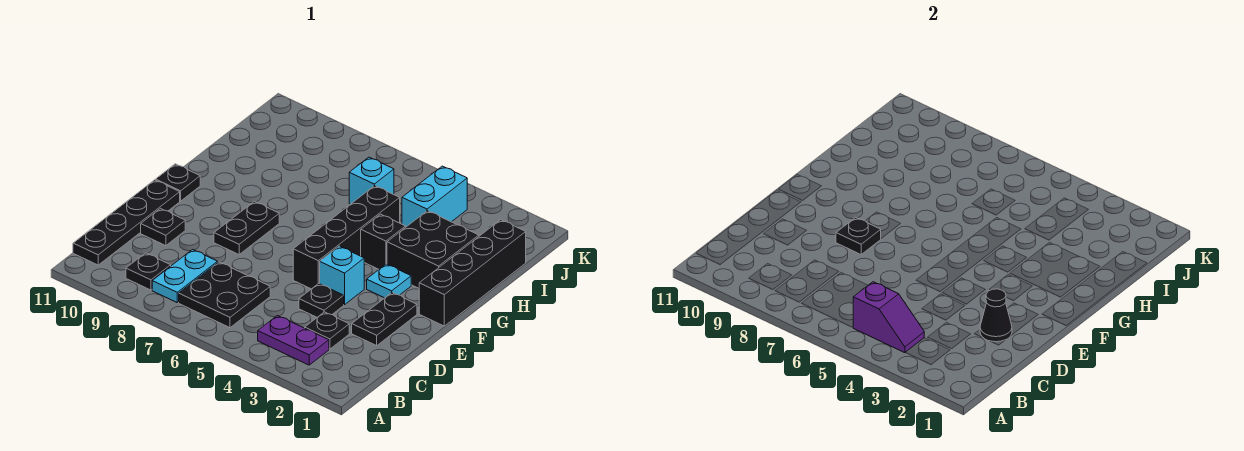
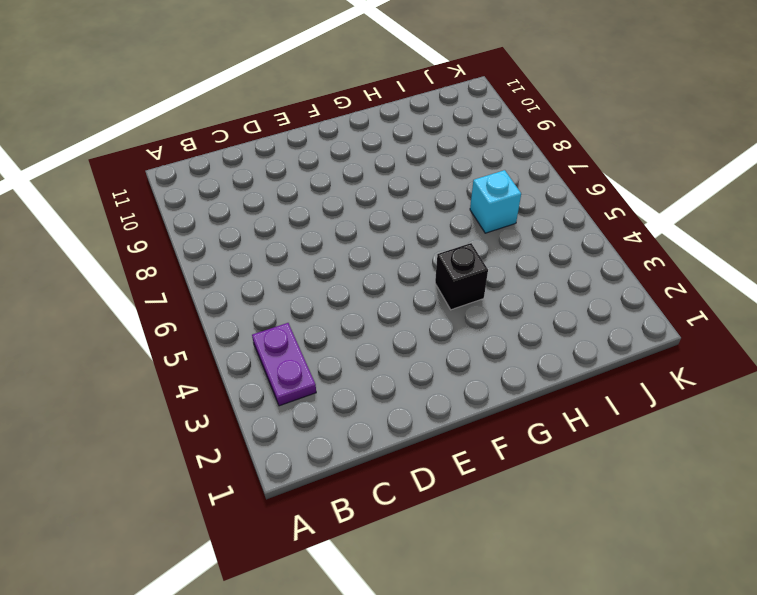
none -> black 2x2 plate [179,262,270,328]
none -> cyan 1x2 plate [152,250,218,302]
none -> black 1x1 plate [126,253,171,290]

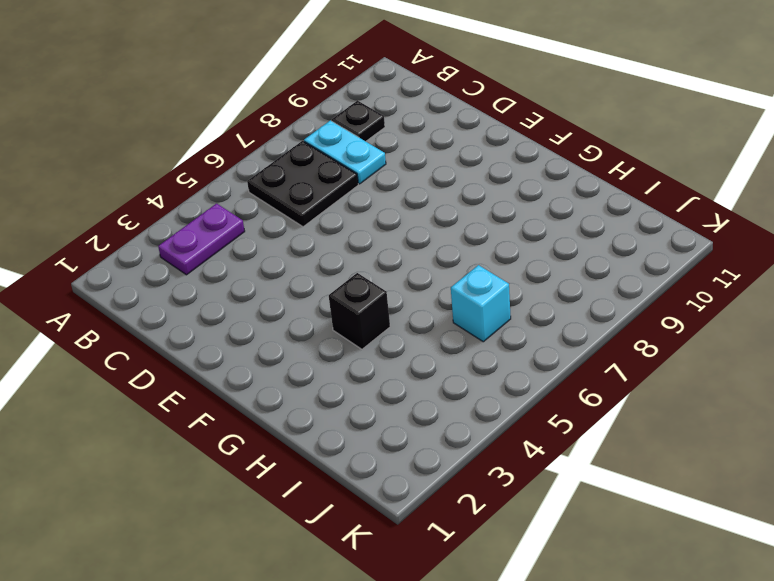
none -> black 1x4 plate [73,180,180,265]
none -> black 1x1 plate [305,312,349,349]
none -> black 1x2 plate [352,293,417,346]

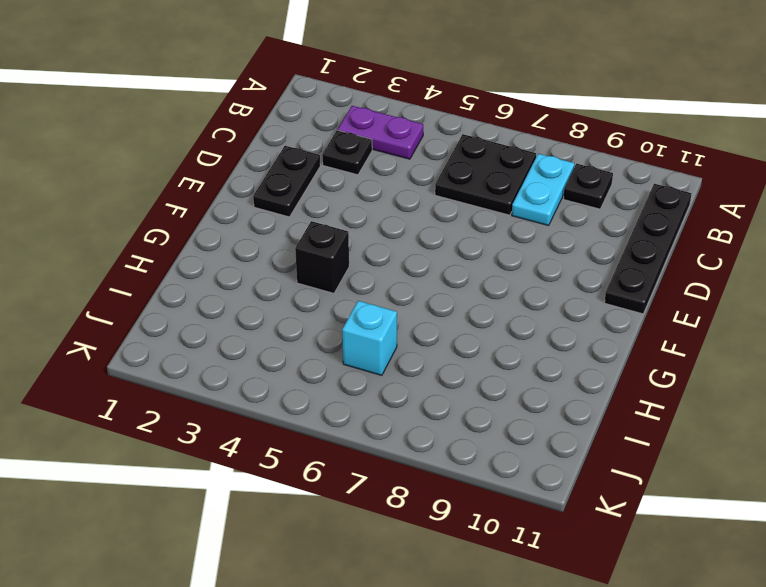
none -> black 1x1 plate [299,283,344,317]
none -> black 1x1 plate [141,208,185,246]
none -> cyan 1x1 brick [320,246,364,305]

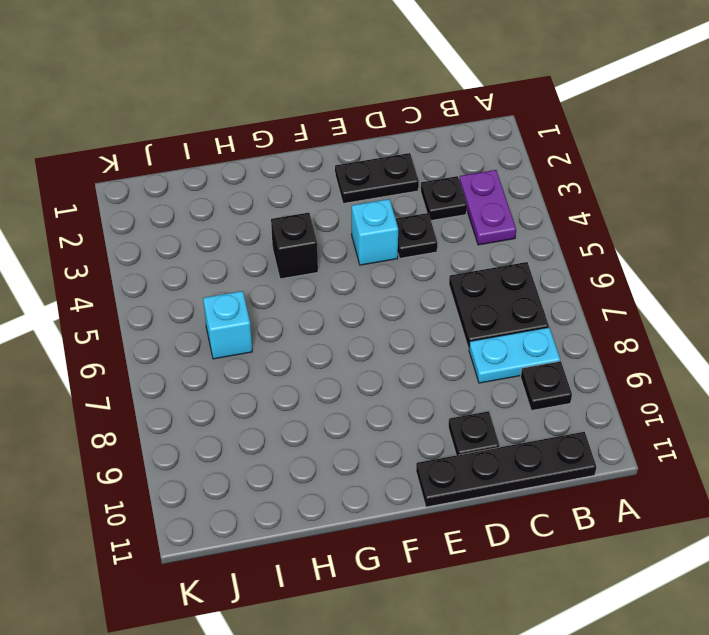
none -> black 1x4 brick [293,186,400,289]
none -> black 1x2 plate [214,201,279,254]
none -> black 1x4 brick [419,220,526,326]

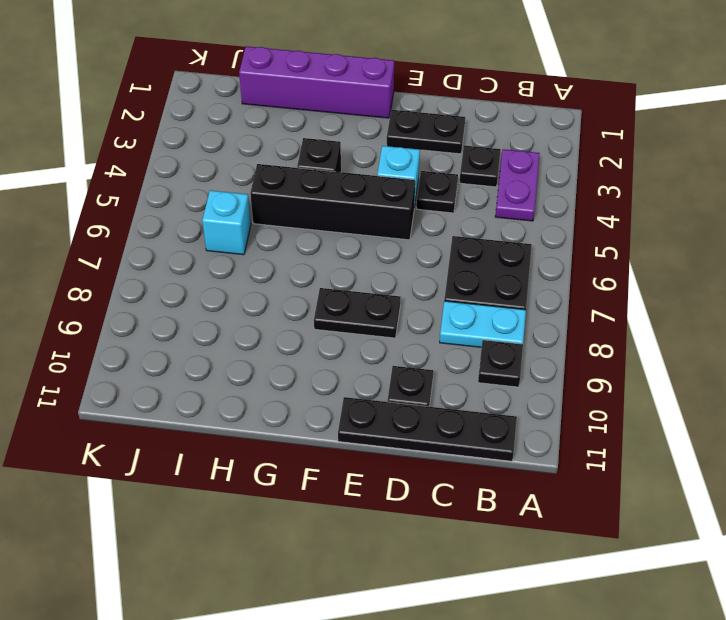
purple 1x4 brick [239,46,394,118] -> black 1x4 brick [419,220,526,326]
none -> cyan 1x1 plate [367,264,411,298]
none -> black 1x1 plate [156,164,200,201]
none -> black 2x2 brick [387,211,479,288]

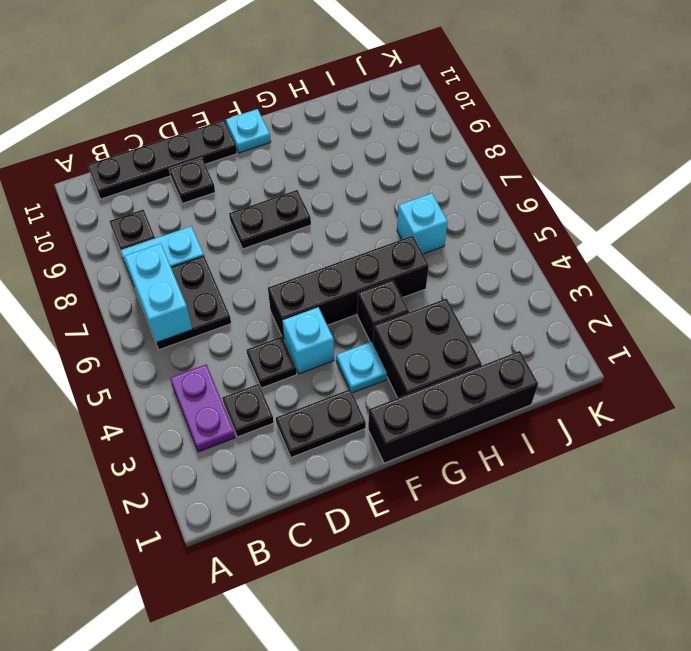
cyan 1x2 brick [125,243,192,342] -> cyan 1x2 brick turned to [402,166,467,227]
cyan 1x1 plate [226,109,271,153] -> black 1x1 plate [156,164,200,201]
none -> purple 1x2 slope [853,282,924,353]
none -> black 1x1 cone [980,289,1012,342]
none -> black 1x1 plate [836,218,881,254]

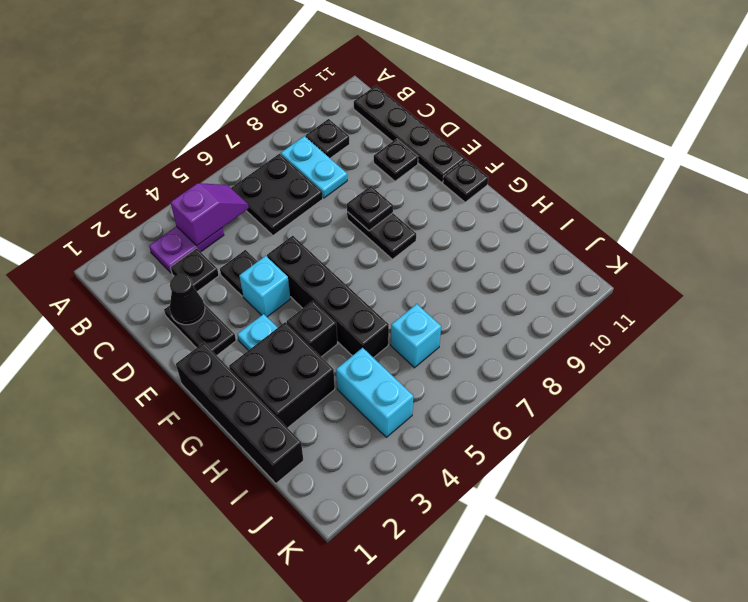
purple 1x2 slope [171,183,249,246] -> purple 1x2 slope turned to [853,282,924,353]

